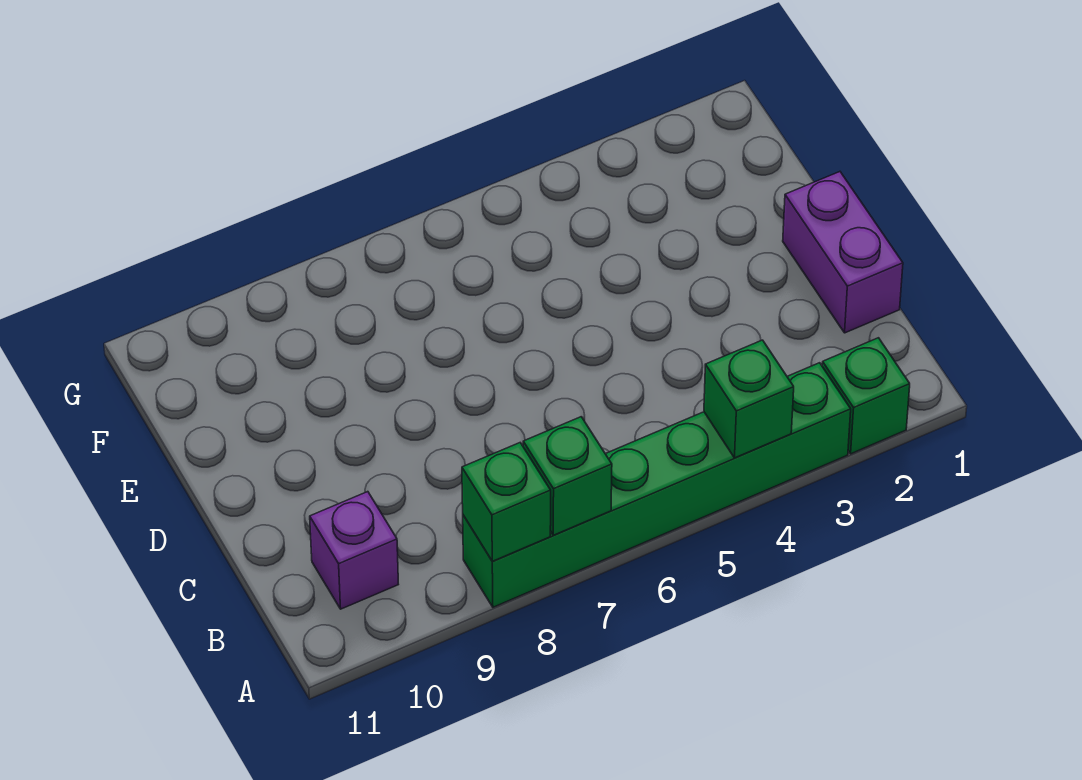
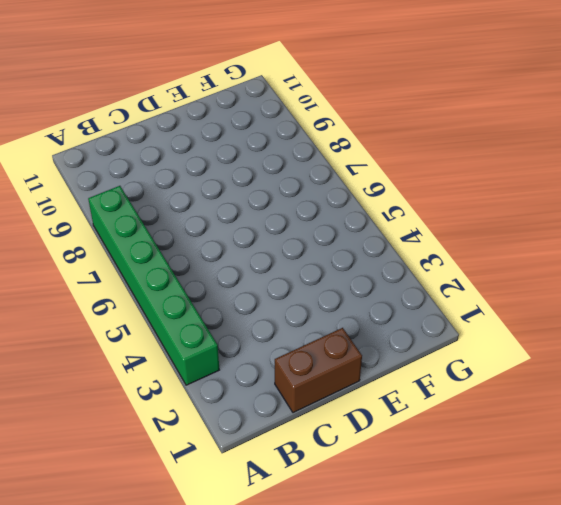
brown 1x2 brick [275,328,362,413] -> purple 1x2 brick [783,172,903,333]
none -> green 1x1 brick [822,338,910,454]
none -> purple 1x1 brick [310,492,398,609]

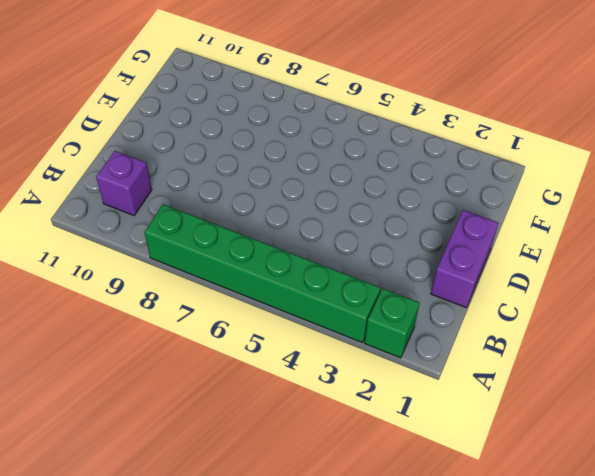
none -> green 1x1 brick [704,340,794,458]
none -> green 1x1 brick [523,417,612,535]

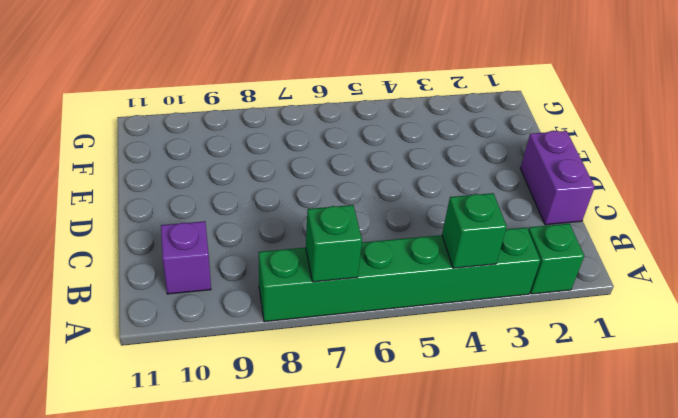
none -> green 1x1 brick [462,443,551,561]

